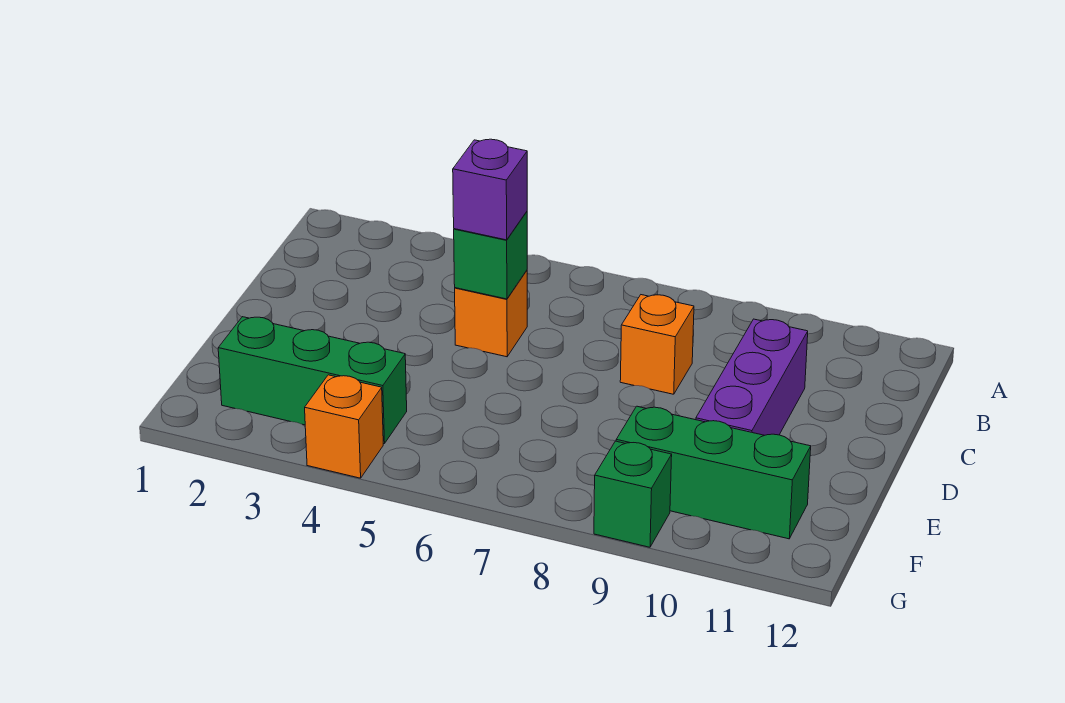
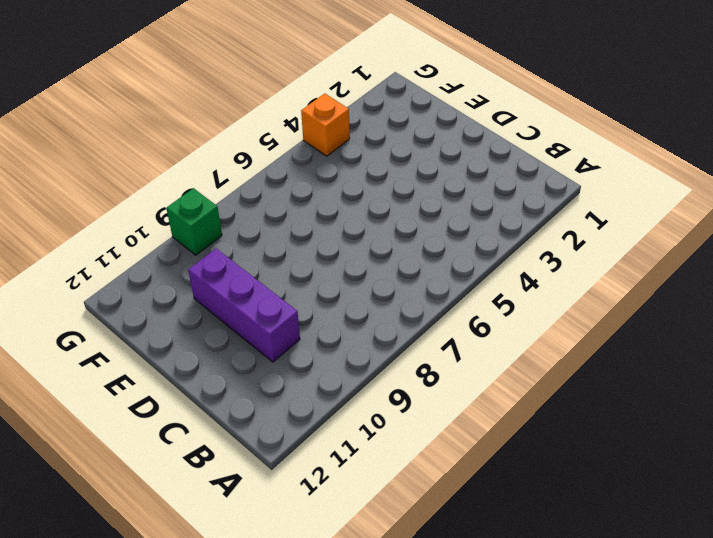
none -> orange 1x1 brick [455,270,527,357]
none -> orange 1x1 brick [620,295,694,394]

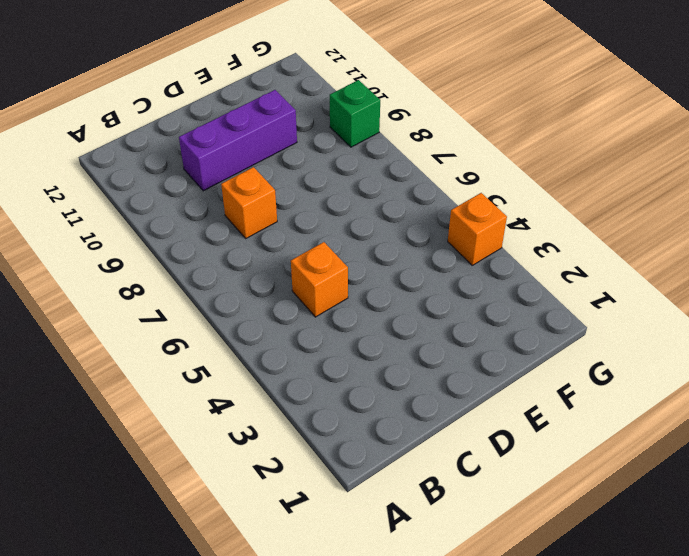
none -> green 1x3 brick [218,317,407,444]
none -> green 1x3 brick [616,406,811,539]

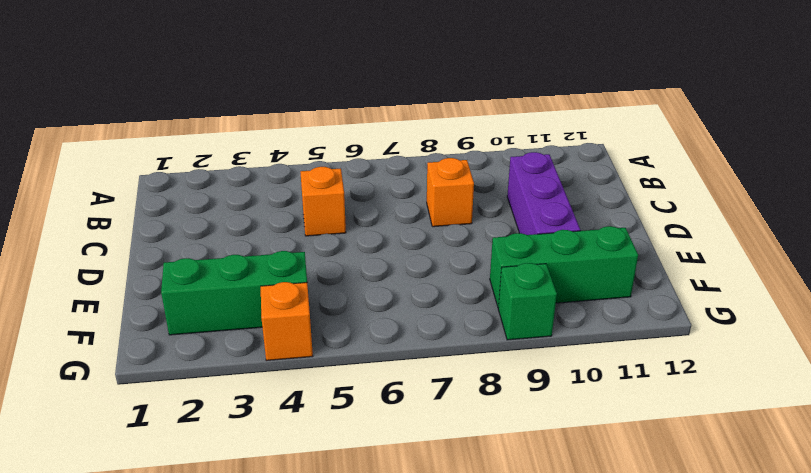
none -> green 1x1 brick [454,212,527,299]
none -> purple 1x1 brick [453,139,527,240]

